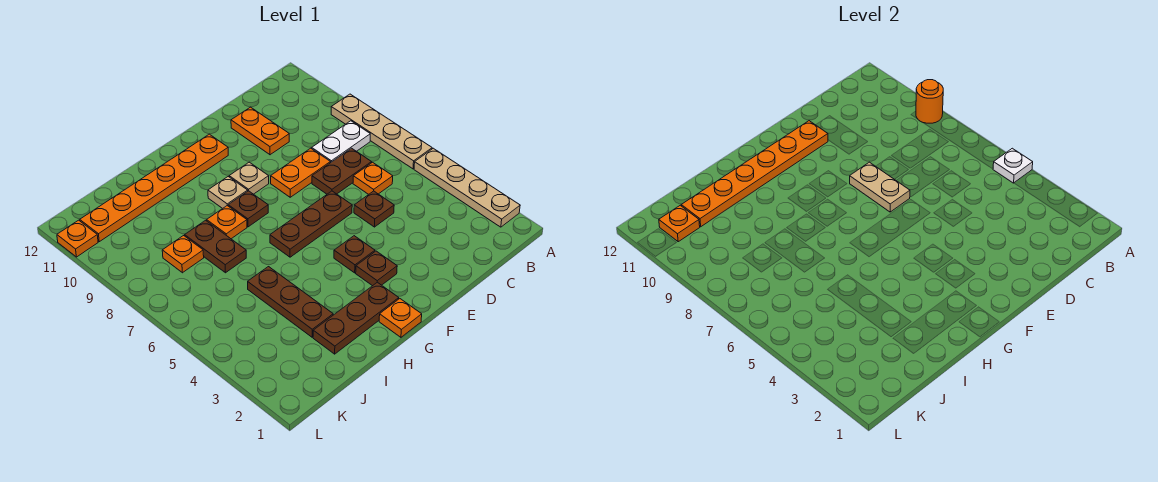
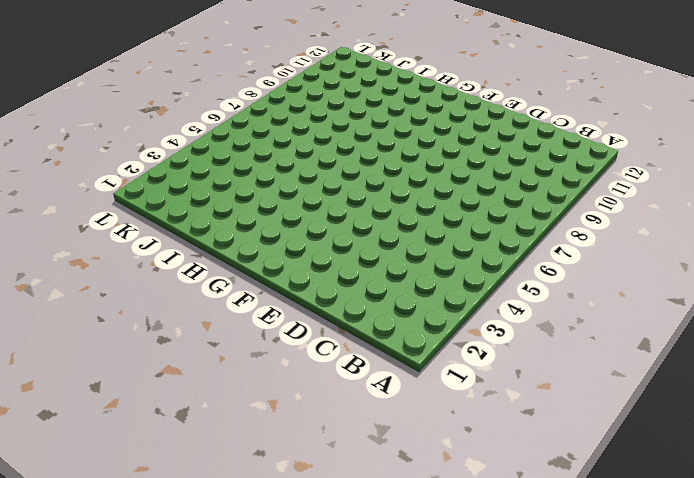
none -> tan 1x4 plate [414,148,520,227]
none -> tan 1x4 plate [331,94,432,169]
none -> white 1x2 plate [312,121,370,163]

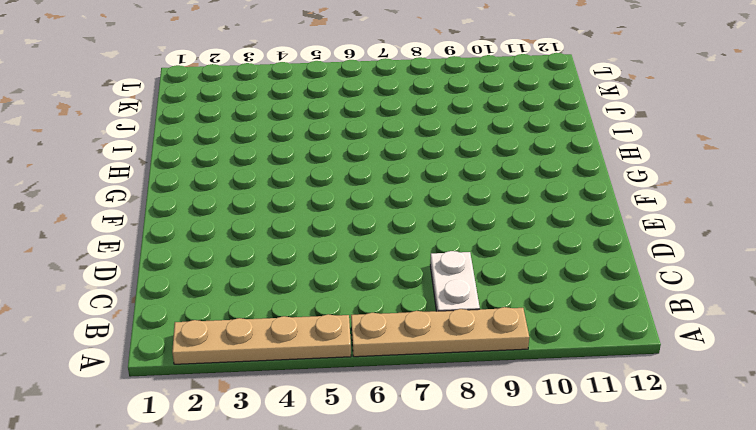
none -> orange 1x1 plate [353,162,393,194]
none -> brown 1x2 plate [312,148,372,194]
none -> brown 1x1 plate [354,191,394,227]

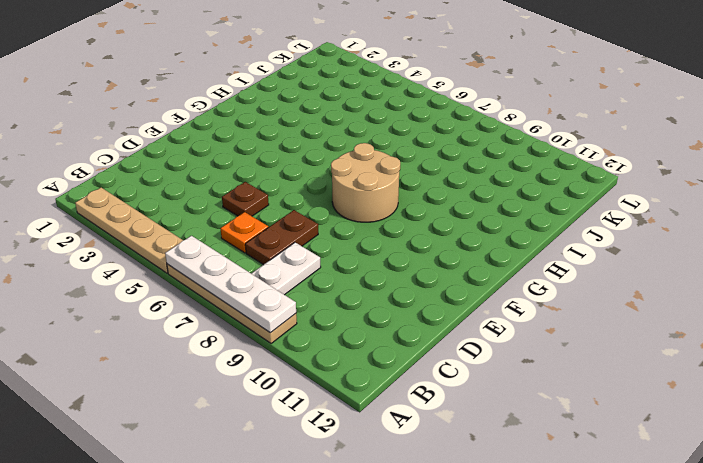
white 1x4 plate [165,236,296,333] -> orange 1x1 round brick [916,80,943,123]
tan 2x2 round brick [331,143,400,222] -> brown 1x1 plate [228,191,268,227]
none -> orange 1x2 plate [271,148,330,197]
none -> orange 1x2 plate [231,107,289,155]
none -> brown 1x3 plate [270,191,352,257]

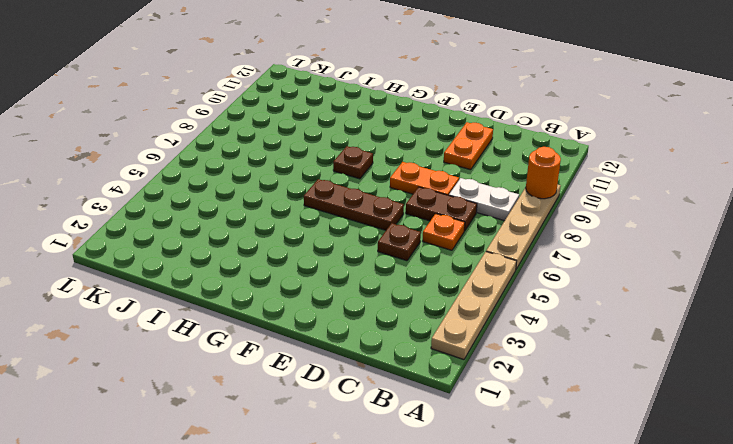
none -> brown 1x1 plate [356,251,397,286]
none -> brown 1x1 plate [334,236,375,273]
none -> tan 1x1 plate [229,162,269,194]

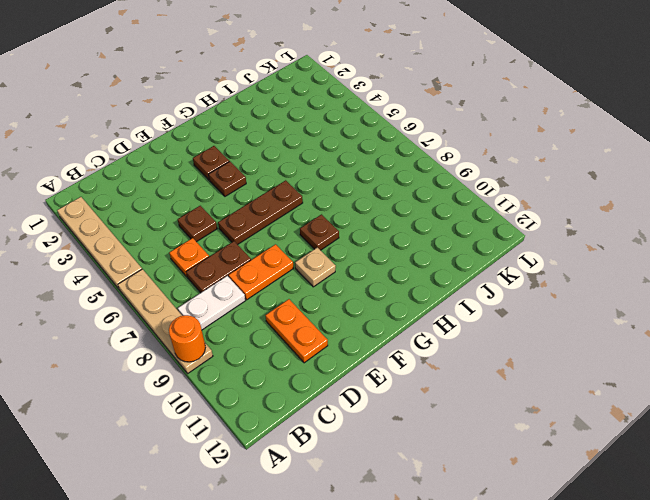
none -> orange 1x6 plate [80,134,228,242]
none -> orange 1x1 plate [379,299,422,337]
none -> brown 1x3 plate [313,282,399,354]

